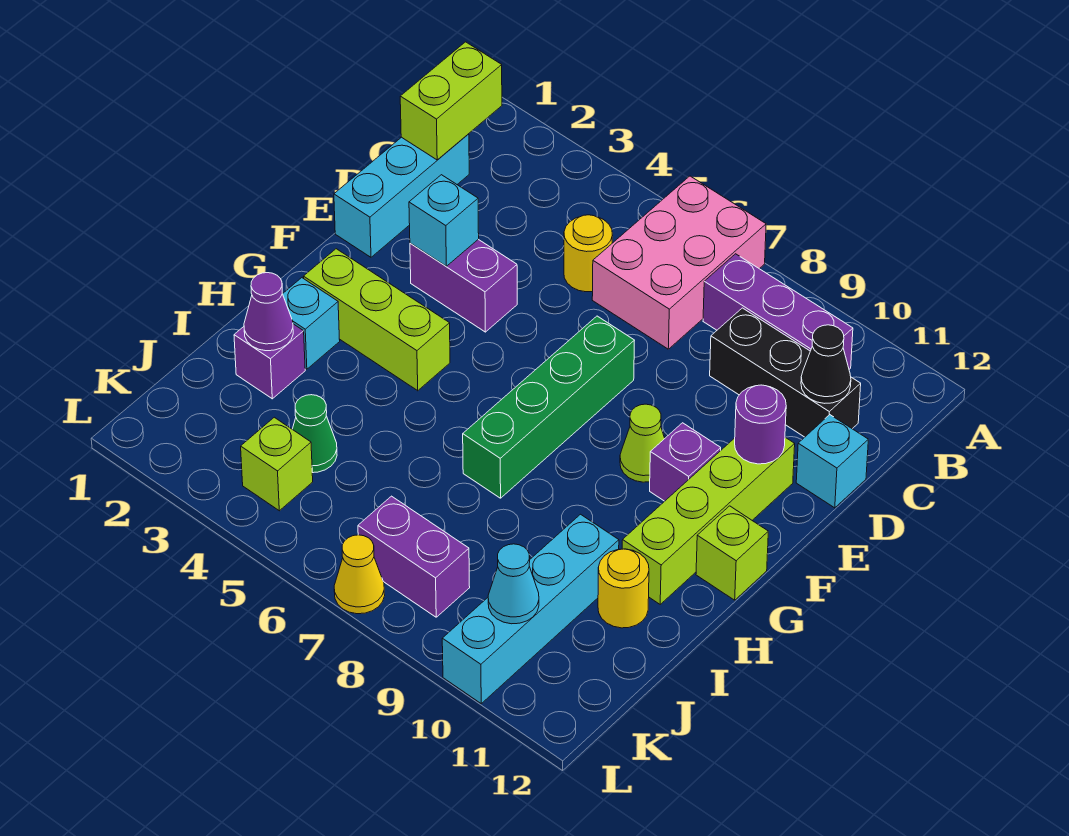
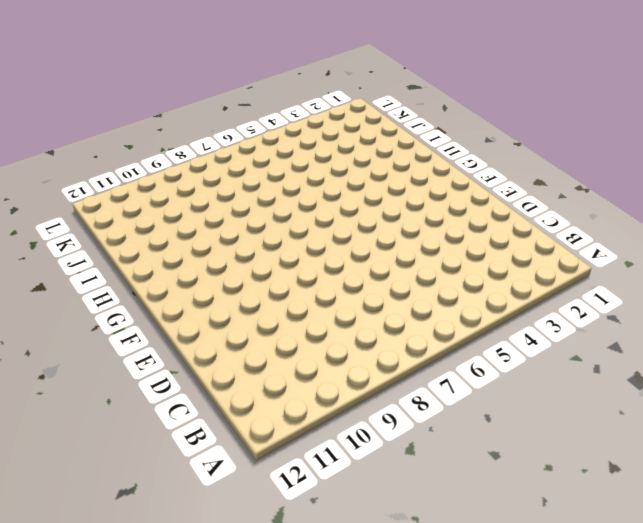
none -> pink 2x3 brick [592,176,766,349]
none -> purple 1x3 brick [703,254,853,369]
none -> cyan 1x3 brick [334,134,469,257]

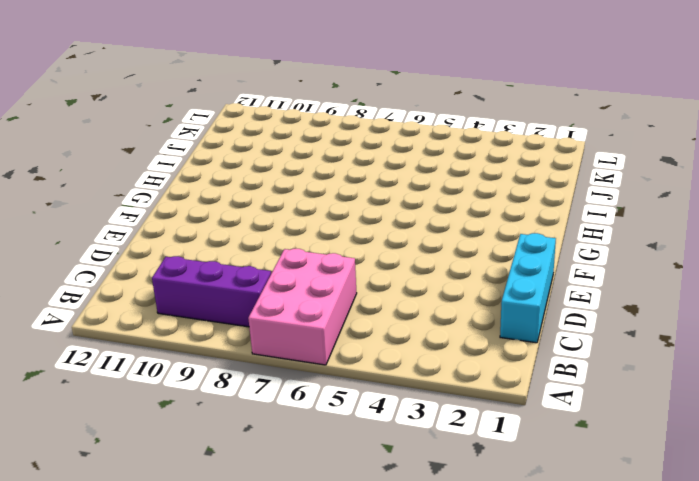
none -> yellow 1x1 round brick [564,215,613,292]
none -> black 1x3 brick [710,308,861,437]
none -> cyan 1x1 brick [796,415,868,508]

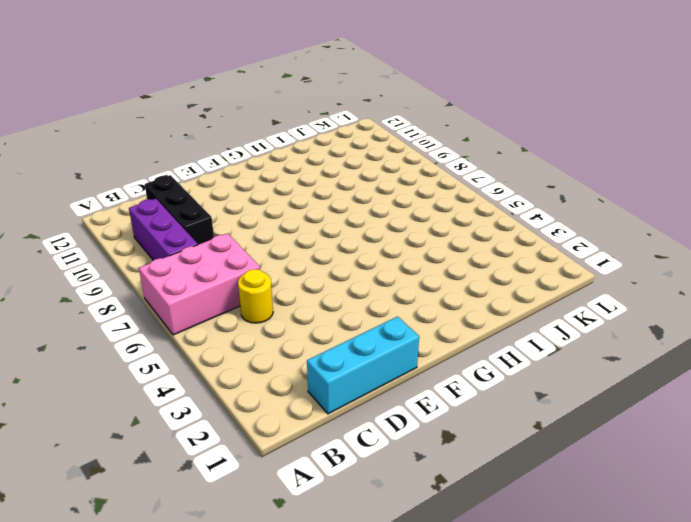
none -> cyan 1x1 brick [796,415,868,508]
none -> purple 1x2 brick [410,239,517,332]
none -> green 1x4 brick [463,316,635,498]

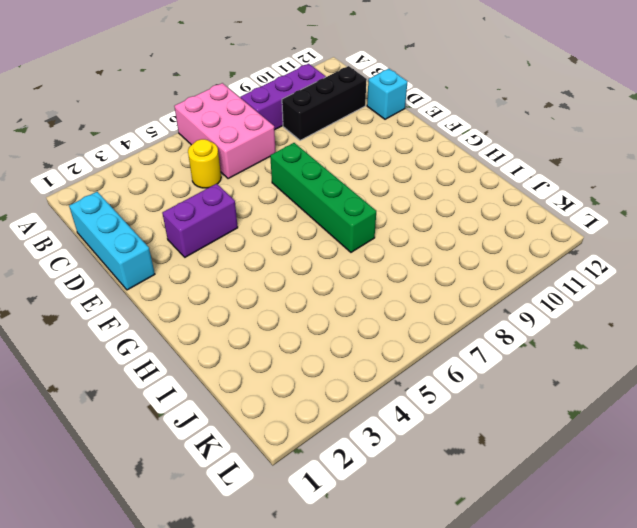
none -> lime 1x4 brick [622,437,795,604]
none -> lime 1x1 cone [620,404,665,482]
none -> purple 1x1 brick [650,423,721,501]

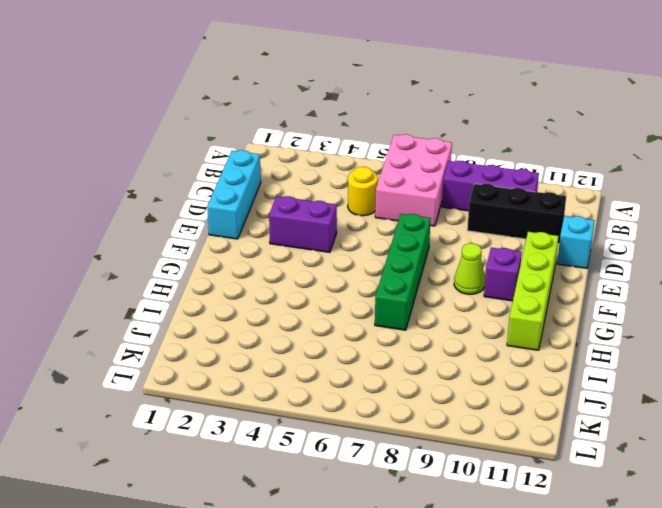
none -> lime 1x3 brick [303,249,450,391]
none -> lime 1x1 brick [696,506,768,600]
none -> cyan 1x1 brick [283,278,340,369]

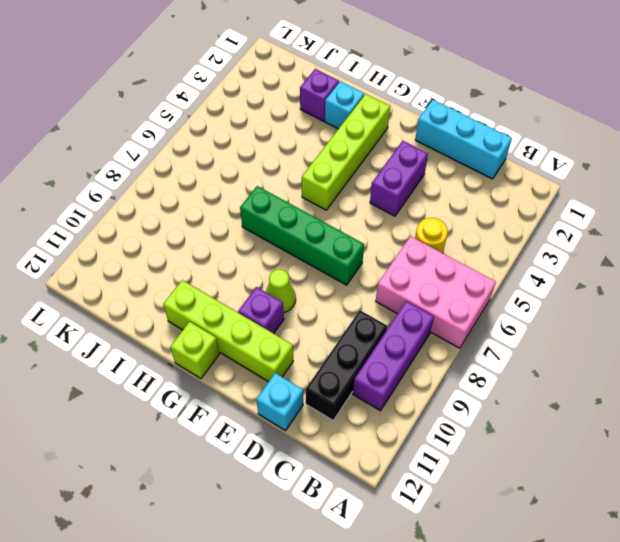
lime 1x4 brick [302,94,390,210] -> lime 1x3 brick [303,249,450,391]
none -> cyan 1x4 brick [442,514,619,703]
none -> yellow 1x1 round brick [598,549,649,628]
none -> green 1x1 cone [292,395,337,473]

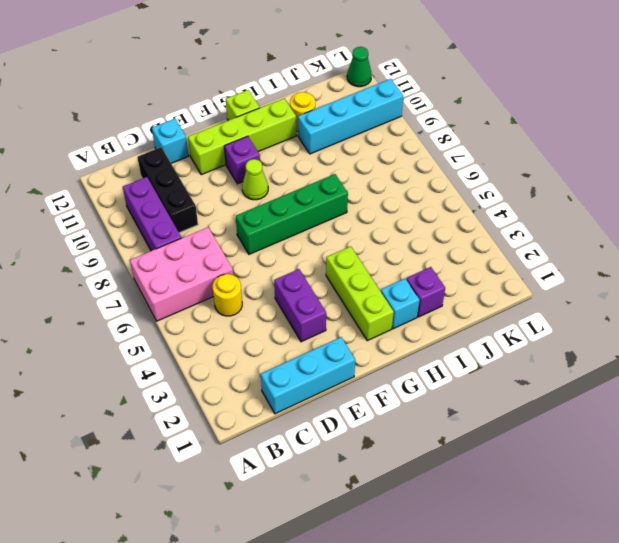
green 1x1 cone [347,47,372,87] -> green 1x1 cone moved to [292,395,337,473]
none -> lime 1x1 brick [241,417,313,511]
none -> purple 1x2 brick [358,496,470,617]
none -> yellow 1x1 cone [334,535,385,614]

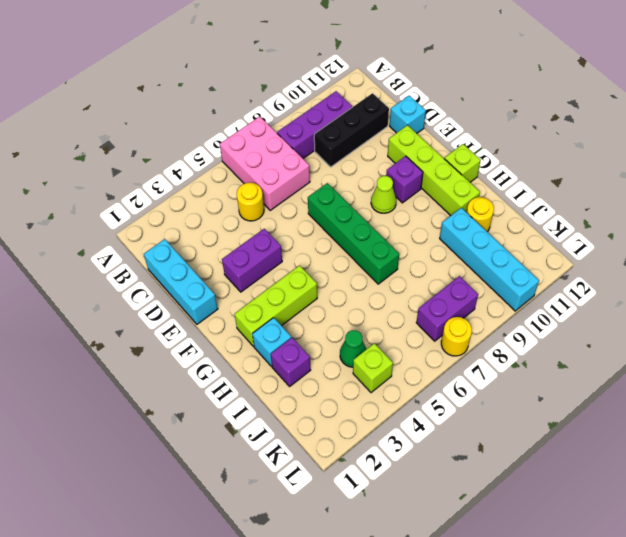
yellow 1x1 round brick [441,317,472,356] -> yellow 1x1 cone [334,535,385,614]
none -> lime 1x2 brick [400,42,502,160]
none -> black 1x1 cone [801,325,851,403]
none -> cyan 1x1 brick [409,175,479,266]

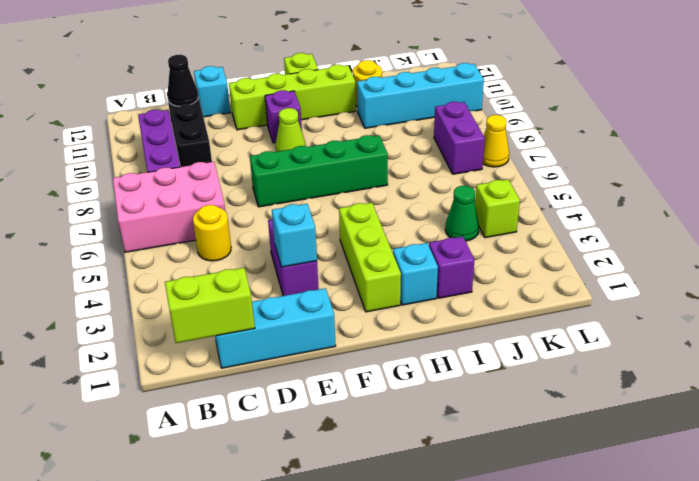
none -> purple 1x1 round brick [735,385,786,464]
none -> purple 1x1 cone [244,273,293,351]
none -> cyan 1x1 cone [488,544,539,624]

